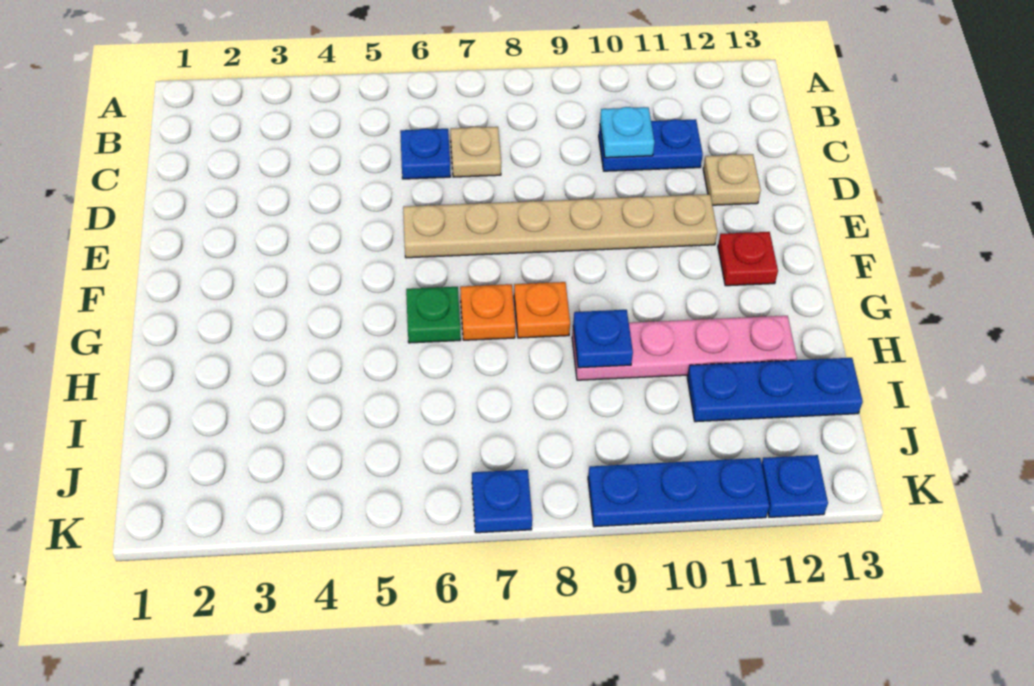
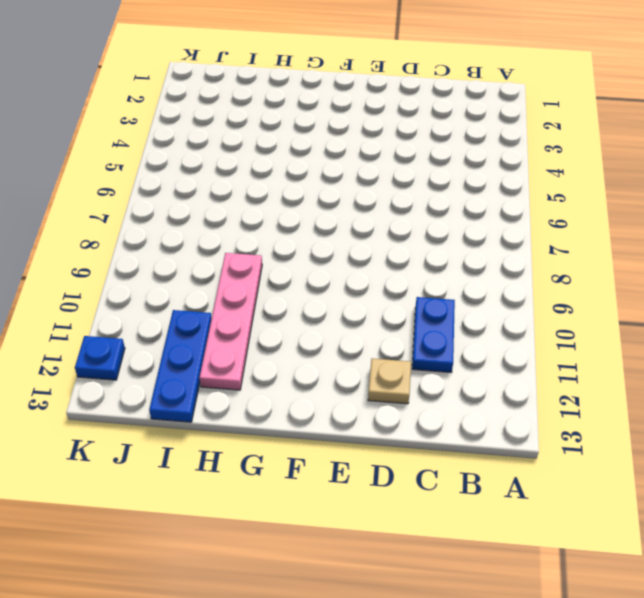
none -> blue 1x1 plate [400,129,451,179]
none -> tan 1x1 plate [451,127,501,177]
none -> tan 1x6 plate [403,194,717,258]

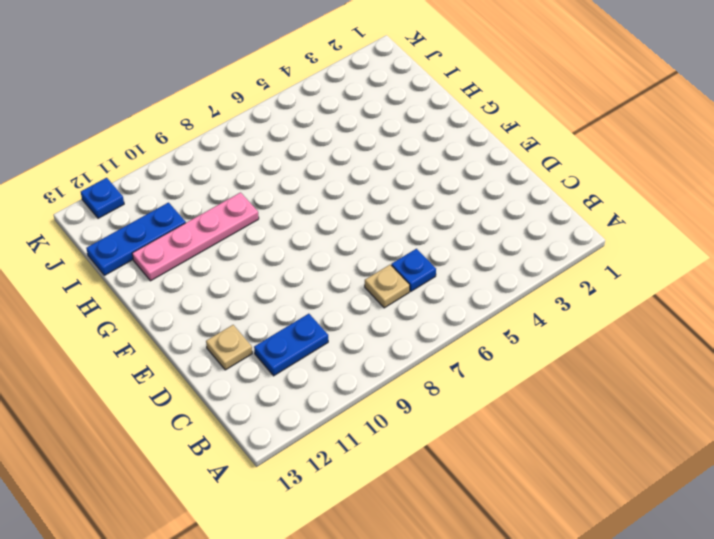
none -> tan 1x6 plate [403,194,717,258]
none -> red 1x1 plate [718,232,778,286]
none -> green 1x1 plate [406,287,461,343]

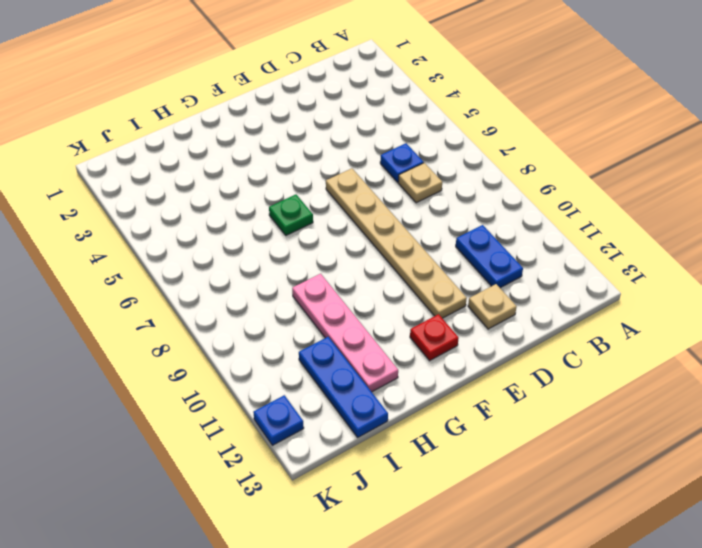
none -> orange 1x1 plate [460,284,515,340]
none -> orange 1x1 plate [514,282,570,338]
none -> blue 1x1 plate [472,470,532,533]

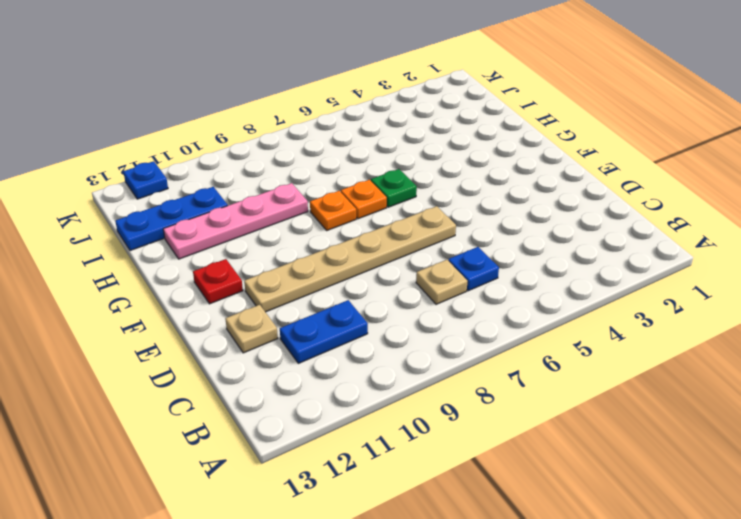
none -> blue 1x1 plate [472,470,532,533]
none -> blue 1x3 plate [588,458,769,527]
none -> cyan 1x1 plate [600,107,654,158]

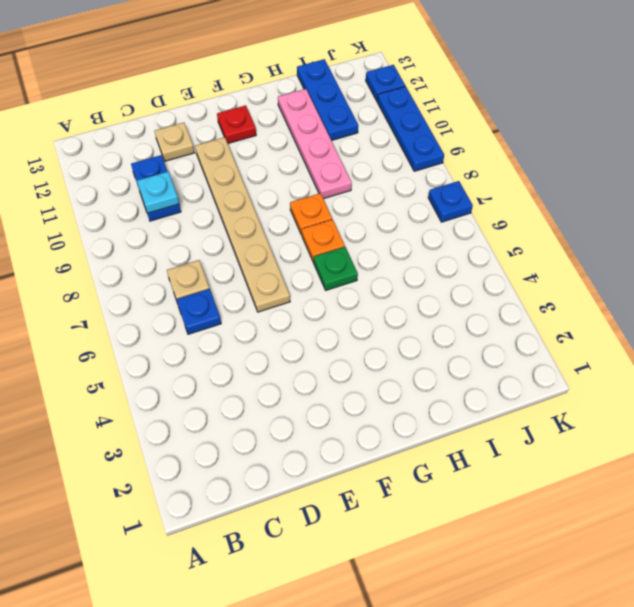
none -> blue 1x1 plate [573,310,633,368]

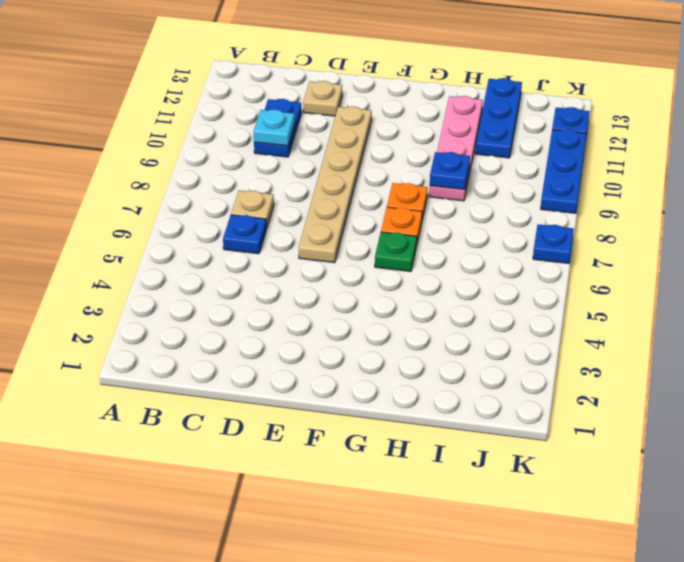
none -> red 1x1 plate [718,232,778,286]

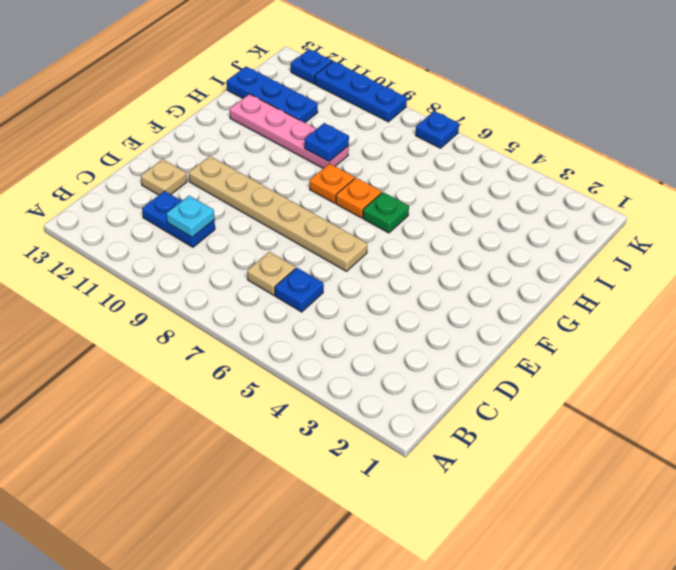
none -> red 1x1 plate [718,232,778,286]

